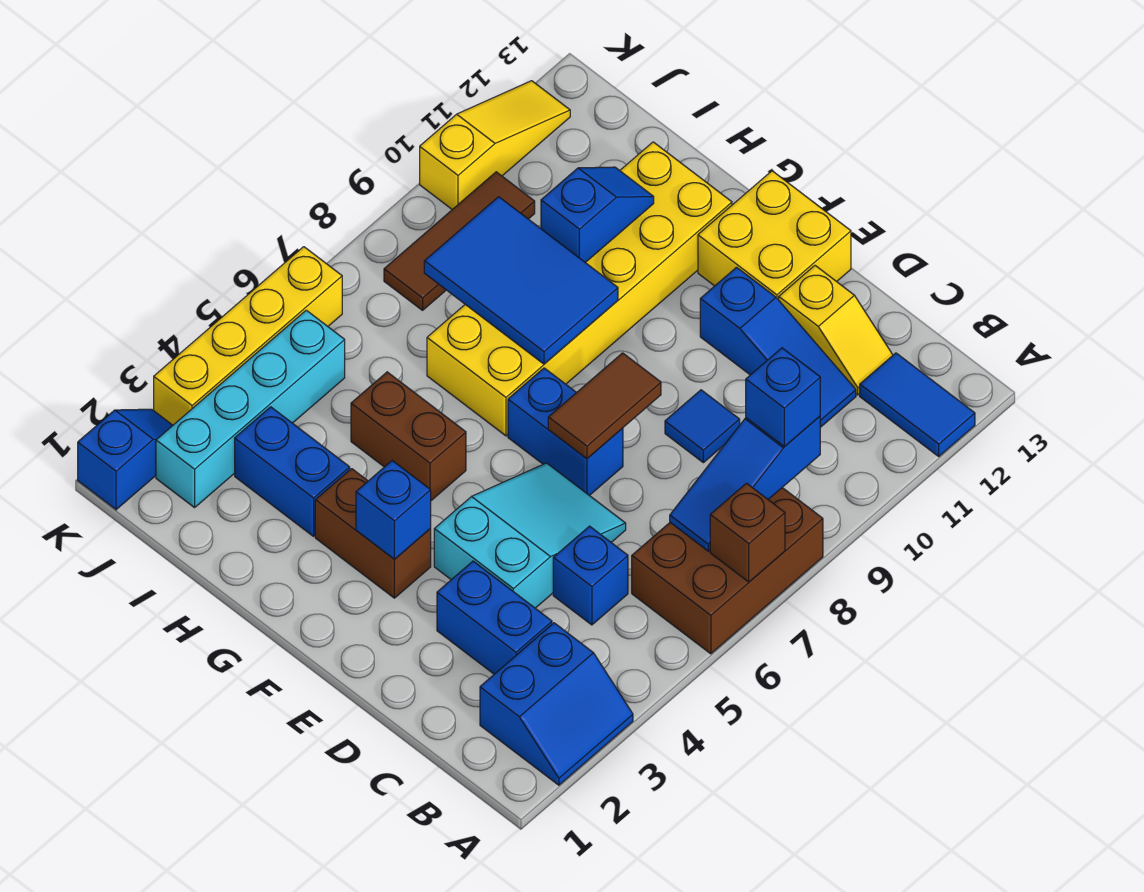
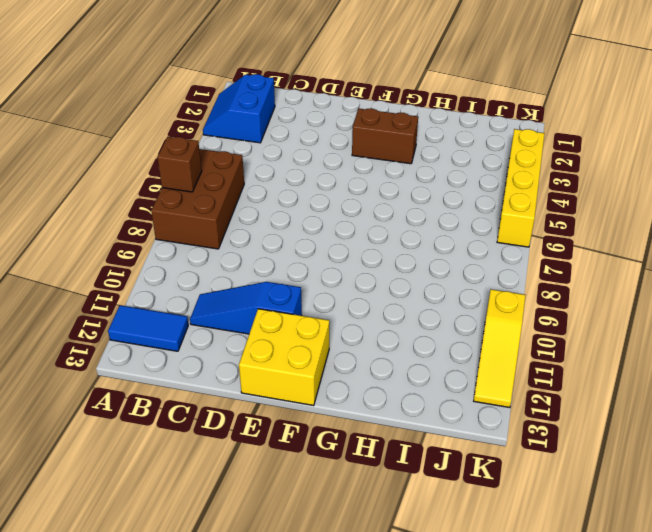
none -> blue 1x2 brick [437,561,552,674]
none -> blue 1x1 brick [553,526,628,625]
none -> yellow 1x2 slope [779,266,893,395]

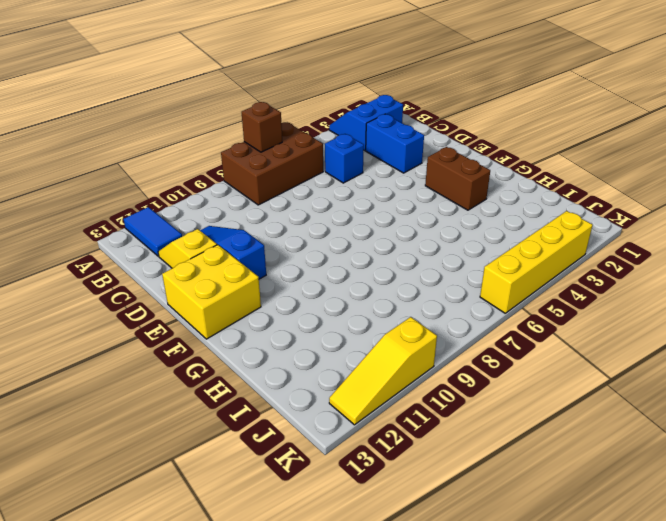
none -> cyan 2x3 slope [434,463,626,608]
none -> blue 1x1 tile [665,390,740,463]
none -> blue 1x2 brick [508,368,623,496]

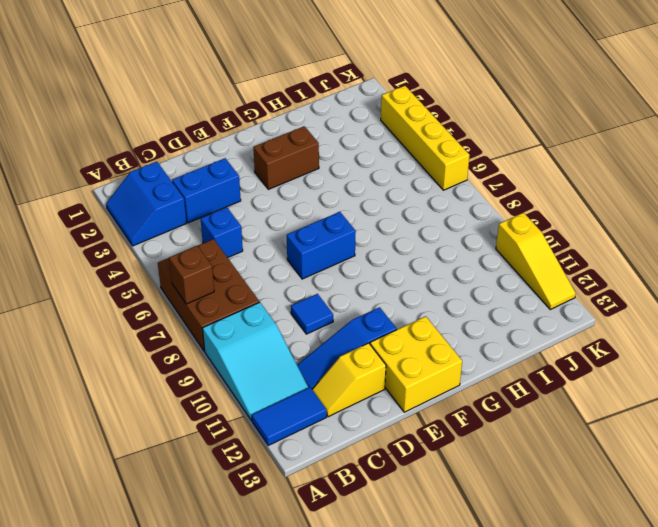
cyan 2x3 slope [202,302,309,421] -> cyan 2x3 slope moved to [434,463,626,608]
none -> brown 1x2 brick [351,372,466,501]
none -> yellow 2x6 brick [427,142,732,436]
none -> blue 1x2 brick [235,407,350,536]

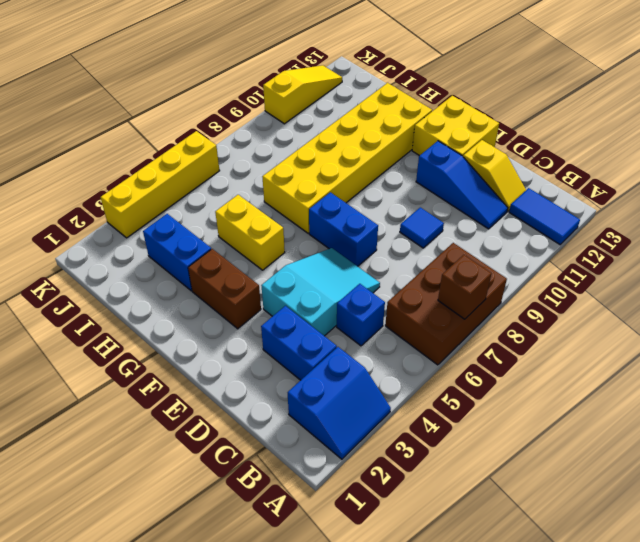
yellow 1x2 brick [215,195,285,270] -> brown 1x2 brick [351,372,466,501]
none -> cyan 1x4 brick [156,310,345,508]
none -> brown 1x3 tile [384,172,535,310]
none -> blue 1x2 slope [78,409,173,510]

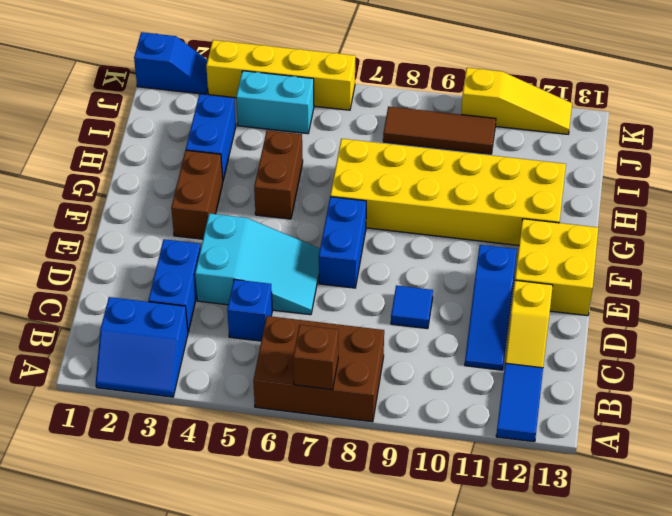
cyan 1x2 brick [236,71,314,134] -> cyan 1x4 brick [156,310,345,508]
none -> blue 1x3 slope [670,416,820,551]
none -> brown 1x2 tile [548,353,661,459]
none -> blue 1x1 brick [356,461,431,560]

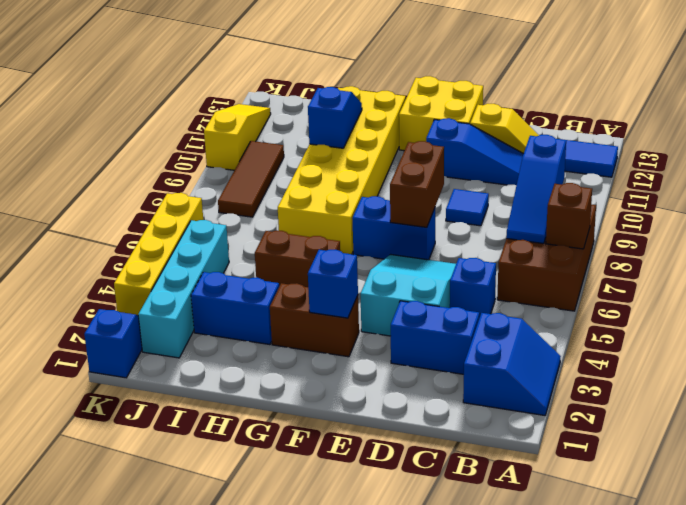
brown 1x2 brick [390,141,444,227] -> brown 1x2 tile [548,353,661,459]
none -> blue 2x3 tile [424,197,618,364]
none -> blue 1x1 brick [746,348,820,447]

